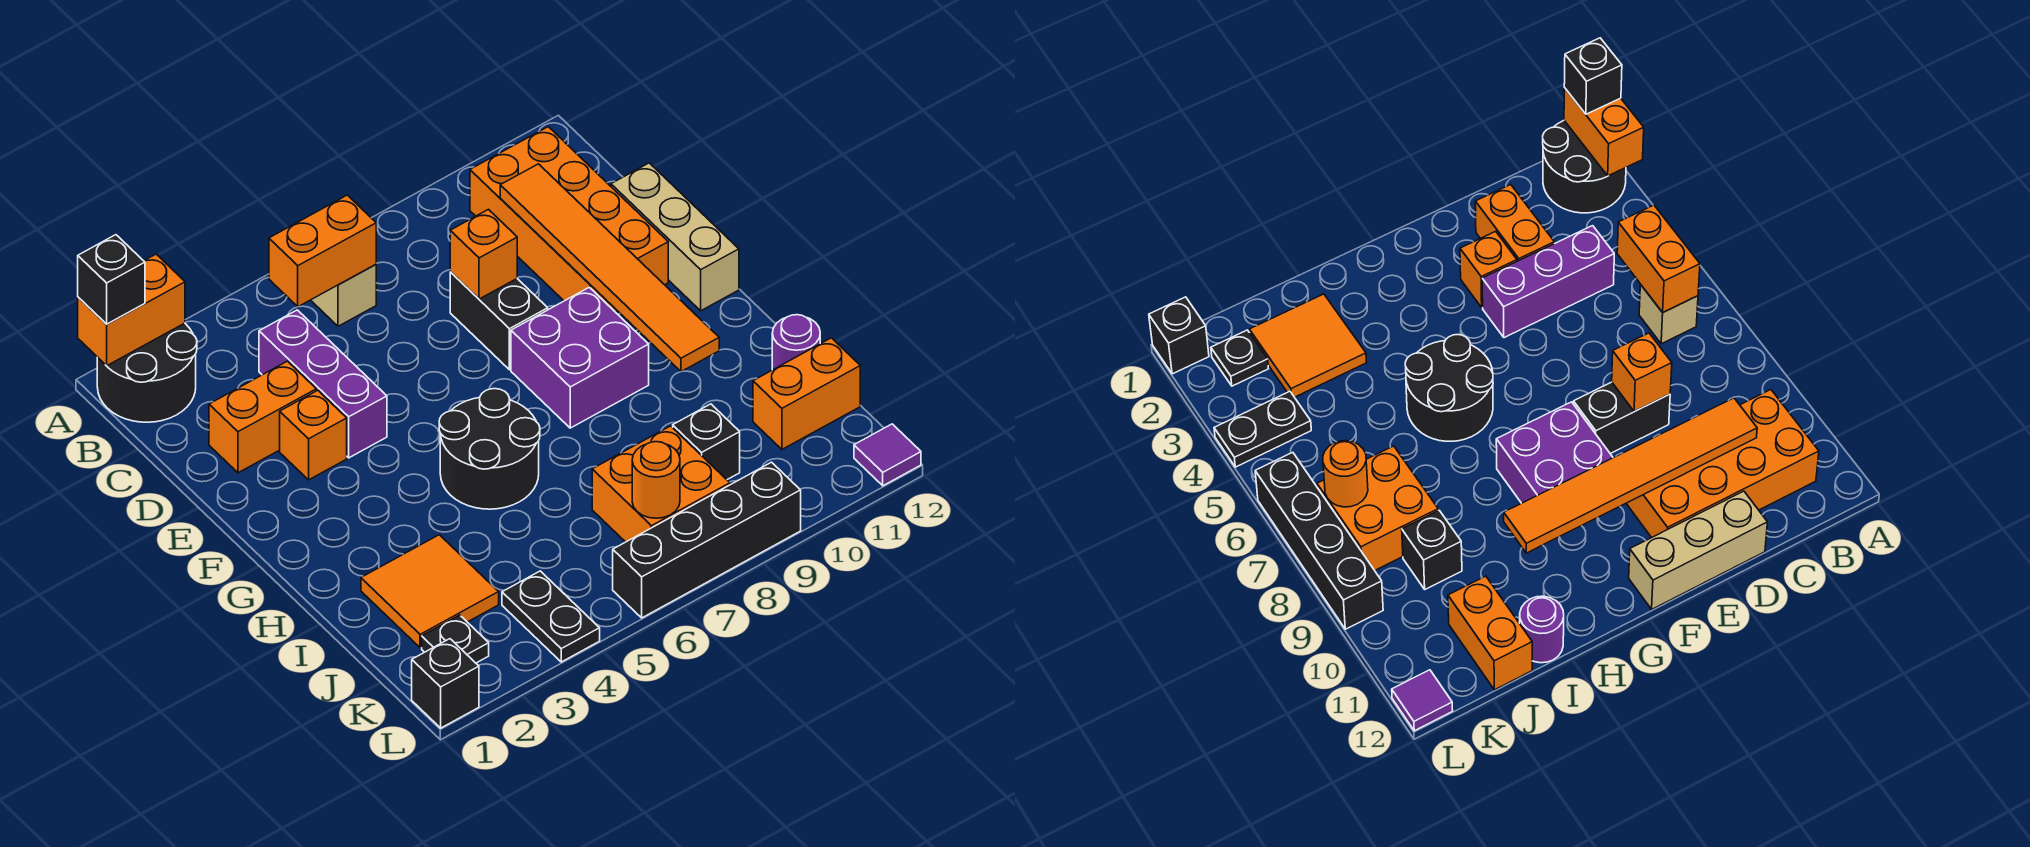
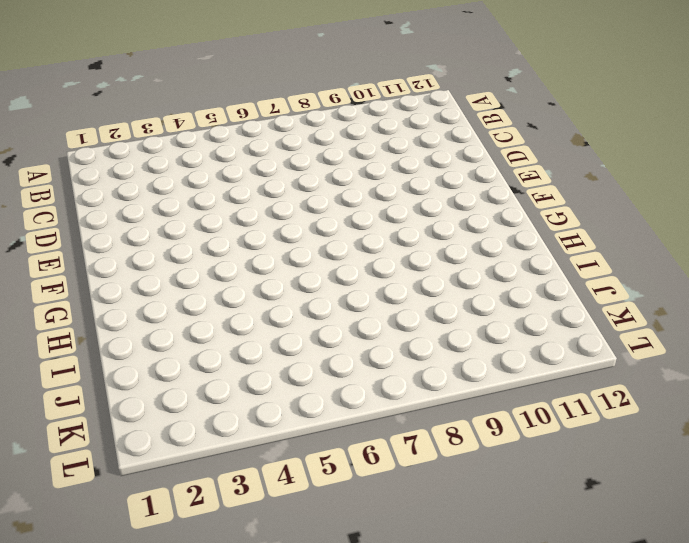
none -> black 2x2 round brick [97,323,197,422]
none -> tan 1x1 brick [311,265,376,326]
none -> orange 2x4 brick [470,127,668,312]

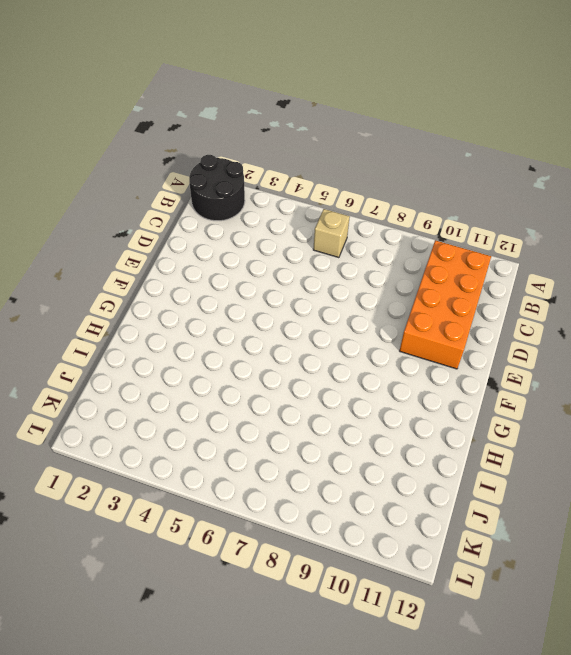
none -> purple 1x3 brick [259,310,387,458]
none -> orange 1x2 brick [209,361,316,473]
none -> black 1x2 brick [450,272,548,370]

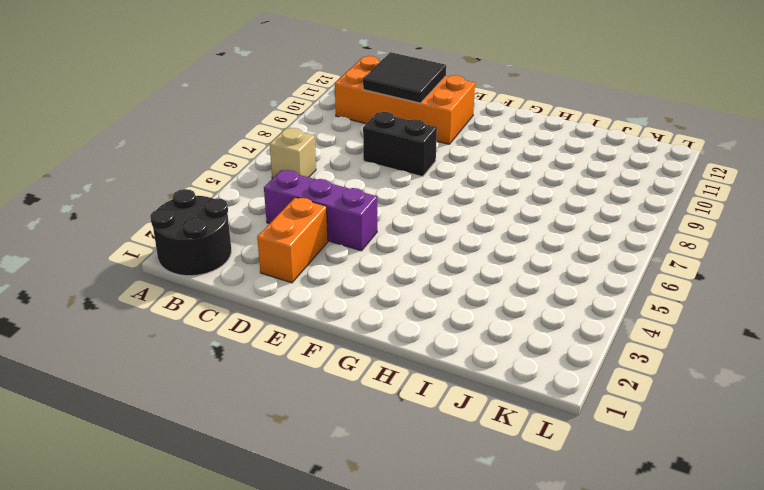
black 2x2 tile [363,52,446,103] -> orange 1x6 tile [500,164,719,372]
none -> tan 1x3 brick [611,163,739,311]
none -> orange 1x1 brick [280,390,347,480]
none -> purple 2x2 brick [511,287,649,428]

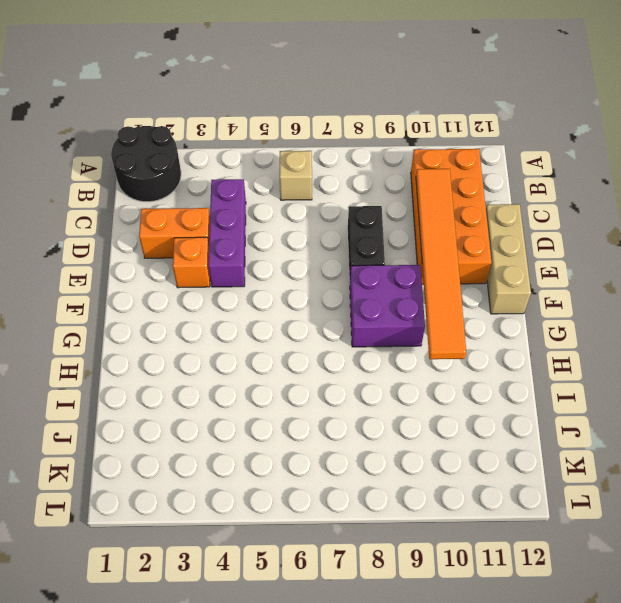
none -> black 2x2 round brick [439,389,540,509]
none -> orange 2x2 tile [361,535,499,648]
none -> purple 1x1 round brick [772,315,820,370]

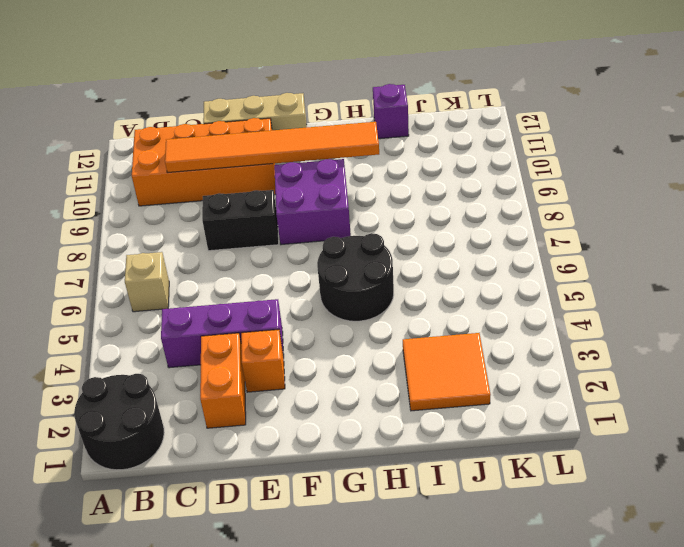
purple 1x1 brick [373,84,409,139] -> purple 1x1 round brick [772,315,820,370]
none -> orange 2x2 brick [592,426,730,542]
none -> black 1x1 brick [673,404,740,480]
none -> orange 1x2 brick [753,338,860,449]

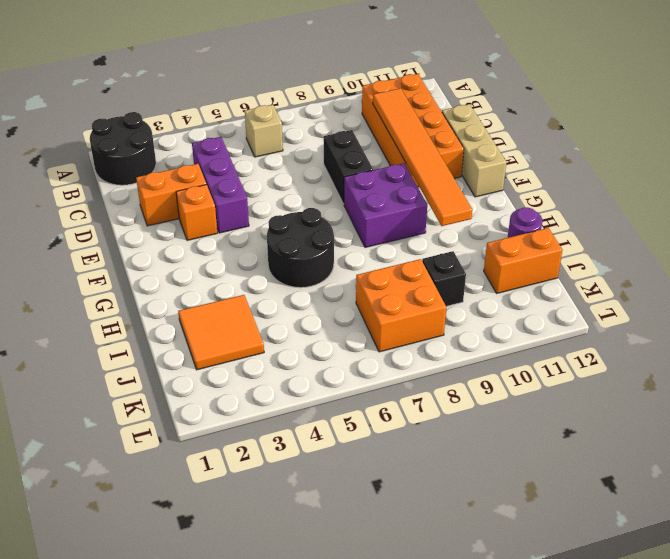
none -> black 1x1 plate [422,615,489,663]
none -> black 1x2 plate [502,571,600,662]
none -> black 1x1 brick [412,639,479,728]

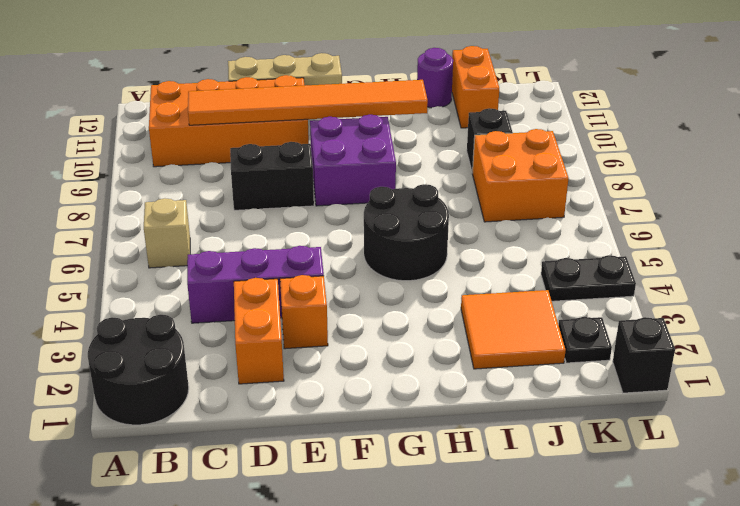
none -> black 1x4 brick [613,462,801,618]
none -> purple 1x1 tile [854,424,921,486]
none -> orange 1x2 brick [78,254,185,366]

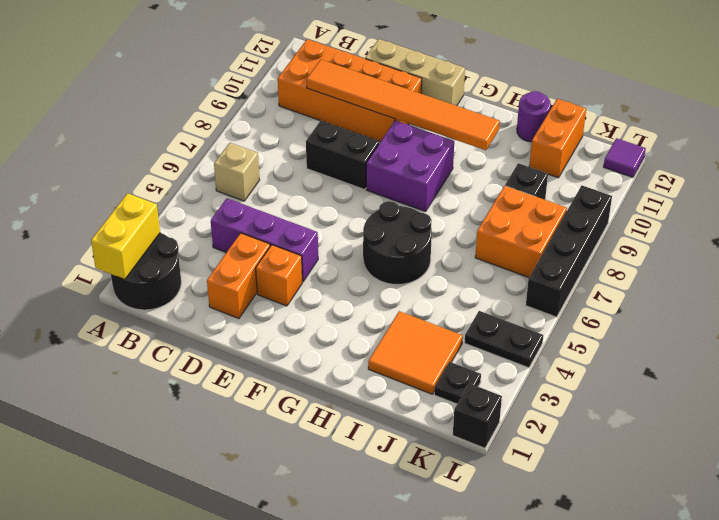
yellow 1x2 brick [91,193,160,279] -> orange 1x2 brick [78,254,185,366]
none -> orange 1x2 brick [269,195,376,307]
none -> orange 1x1 brick [450,209,517,299]
none -> orange 1x1 round brick [632,442,680,518]

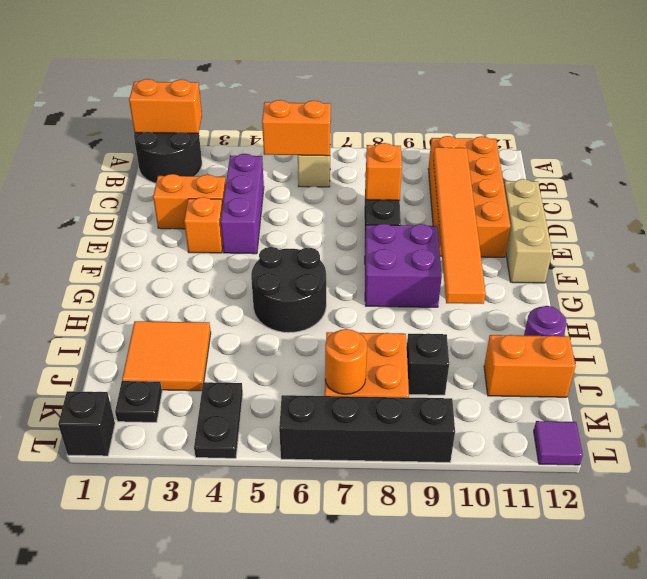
none -> black 1x1 brick [78,235,145,324]

